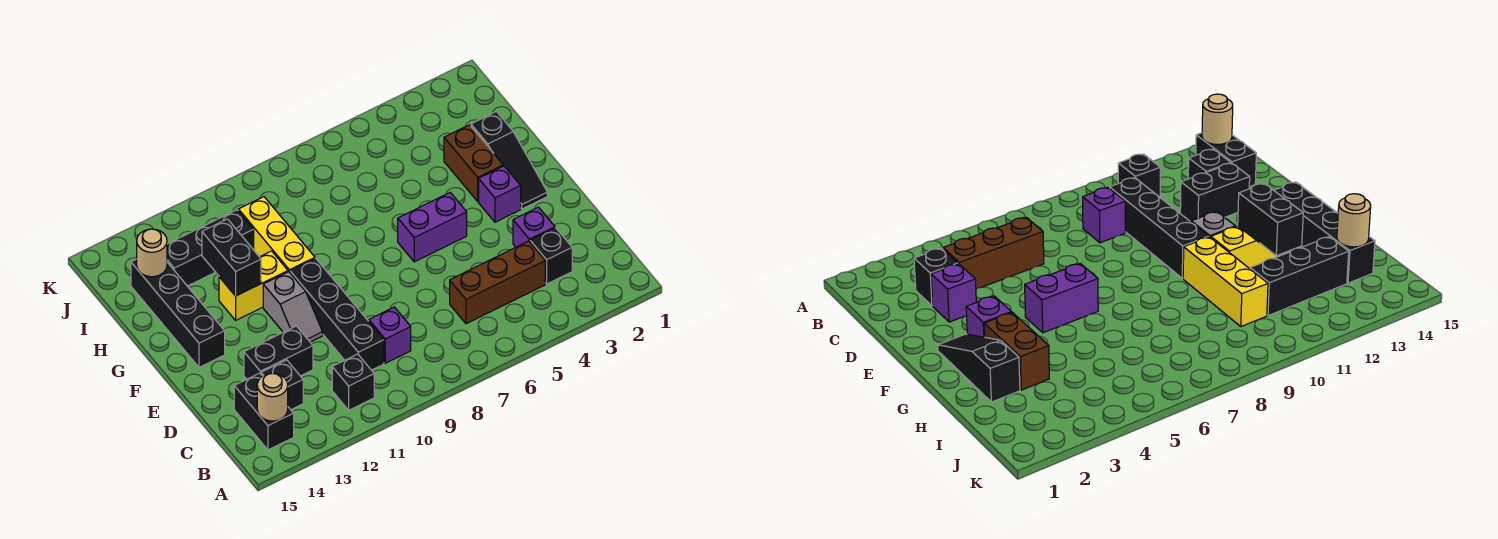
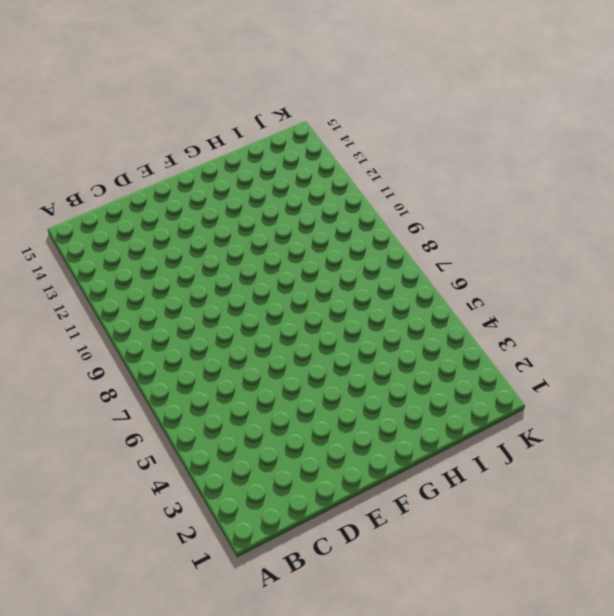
none -> black 1x1 brick [332,354,374,410]
none -> black 1x2 brick [234,373,294,450]
none -> black 1x1 brick [530,228,572,284]

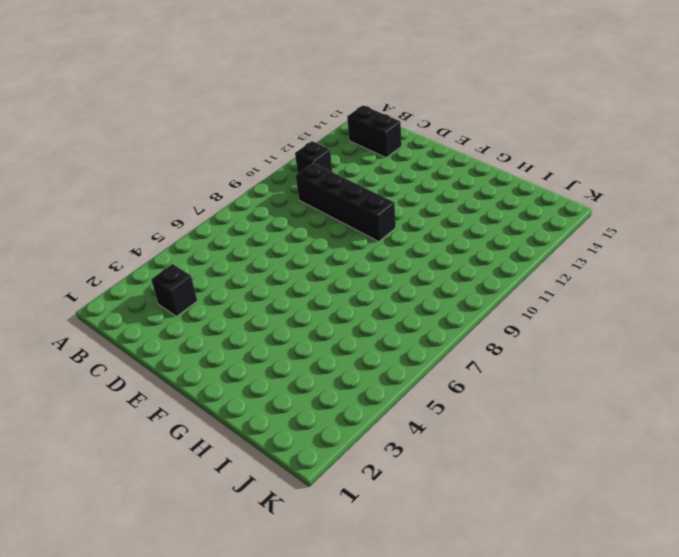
none -> brown 1x3 brick [450,241,545,324]
none -> purple 1x1 brick [369,307,411,363]
none -> black 1x1 brick [261,360,303,410]

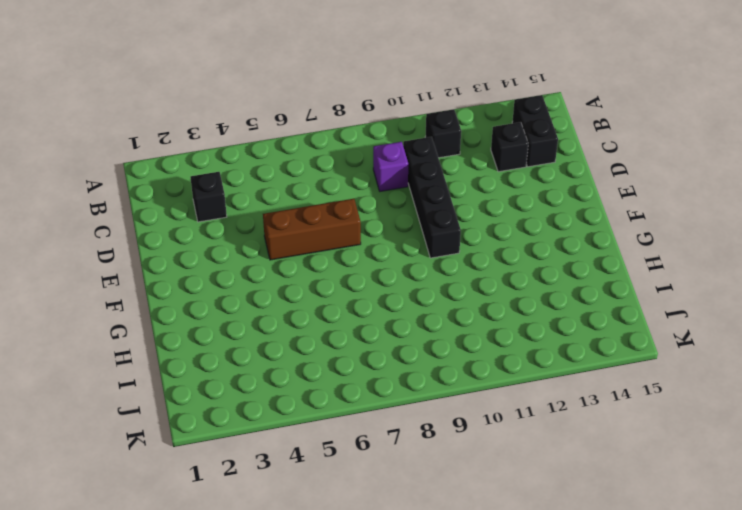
brown 1x3 brick [263,199,361,260] -> brown 1x3 brick moved to [450,241,545,324]
none -> purple 1x1 brick [513,207,555,247]
none -> black 1x2 brick [244,326,313,379]
none -> grey 1x2 slope [263,272,323,342]

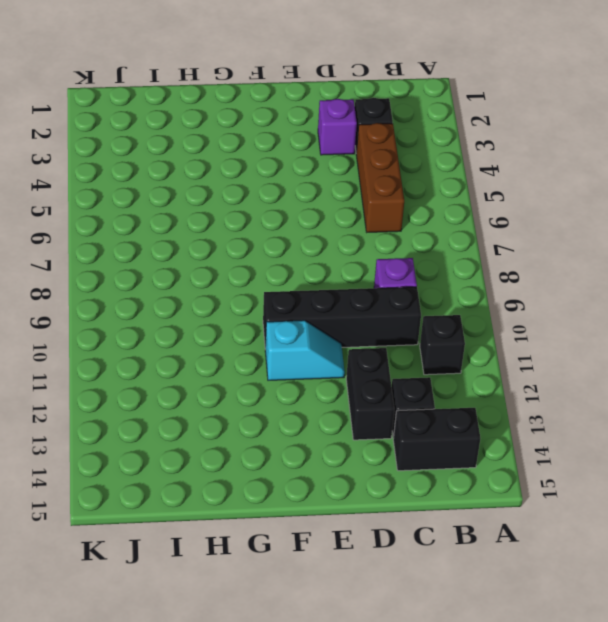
cyan 1x2 slope [265,320,345,380] -> grey 1x2 slope [263,272,323,342]
none -> black 1x3 slope [471,112,547,209]
none -> purple 1x1 brick [479,166,521,222]
none -> purple 1x2 brick [398,193,467,262]

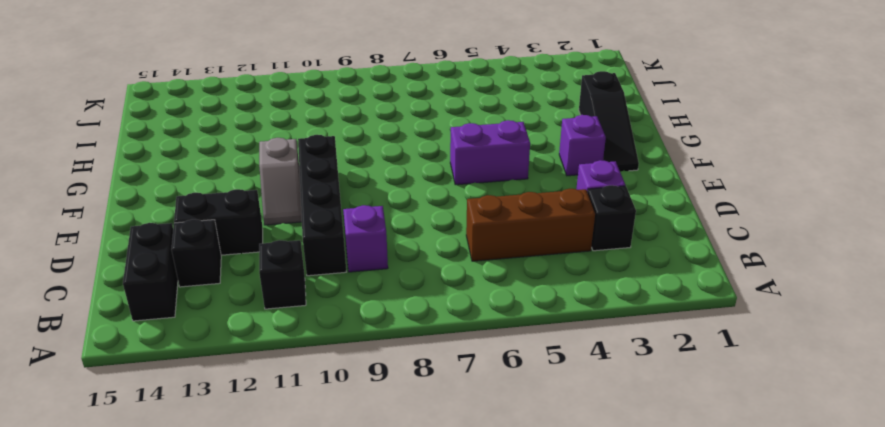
none -> black 1x4 brick [131,259,225,367]
none -> brown 1x2 brick [444,125,503,201]
none -> yellow 1x3 brick [238,197,315,272]

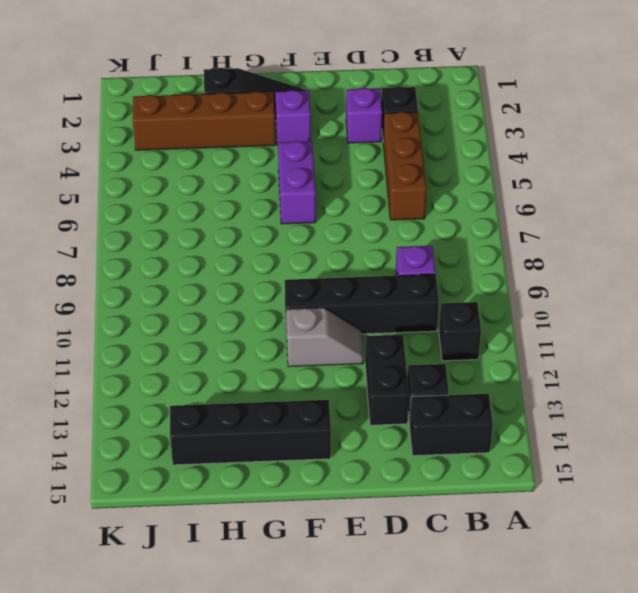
brown 1x4 brick [133,91,275,150] -> brown 1x2 brick [444,125,503,201]
none -> yellow 1x3 brick [238,197,315,272]
none -> yellow 1x2 brick [219,251,288,320]
none -> black 1x3 brick [167,210,254,286]

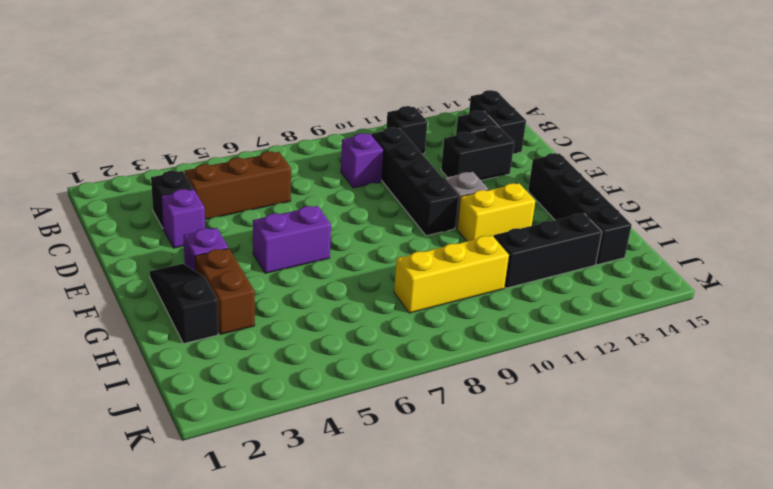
yellow 1x3 brick [394,235,509,313] -> yellow 1x3 brick turned to [238,197,315,272]
none -> tan 1x1 round brick [257,373,288,421]
none -> black 1x2 brick [202,219,261,296]
none -> tan 1x1 round brick [137,229,167,277]

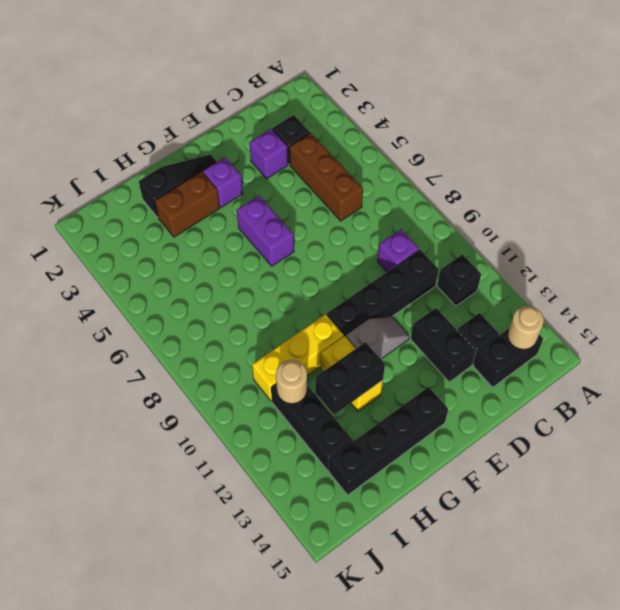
tan 1x1 round brick [276,360,307,404] -> tan 1x1 round brick moved to [137,229,167,277]

